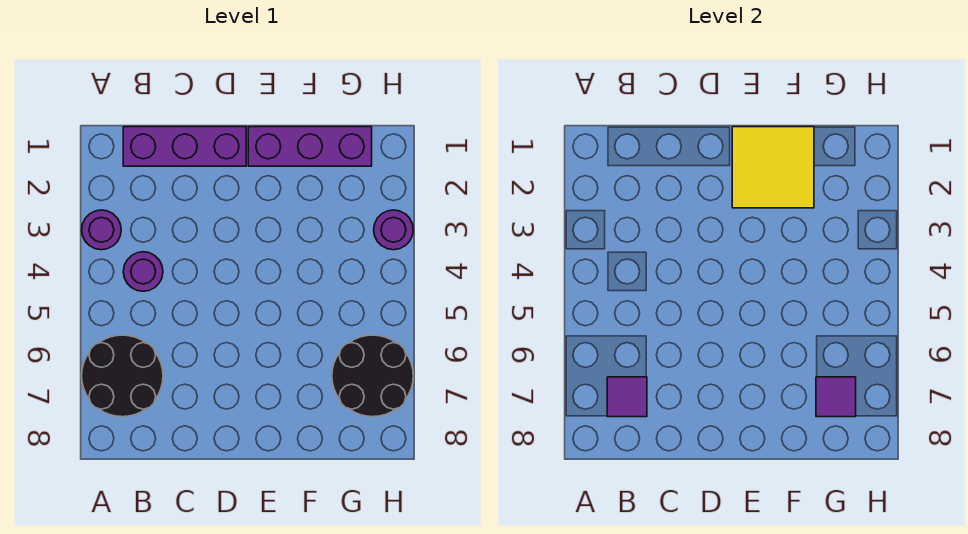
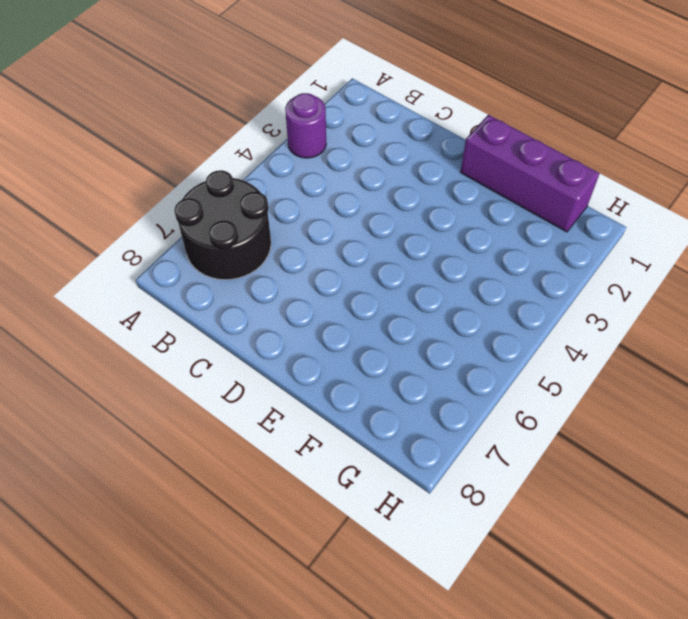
none -> purple 1x3 brick [123,127,246,166]
none -> purple 1x1 round brick [123,252,163,291]

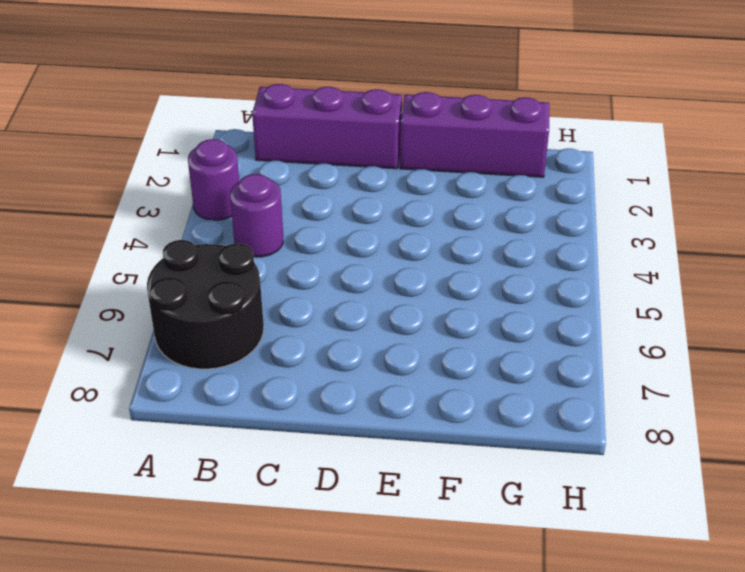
none -> black 2x2 round brick [332,335,413,417]
none -> purple 1x1 round brick [374,210,413,250]

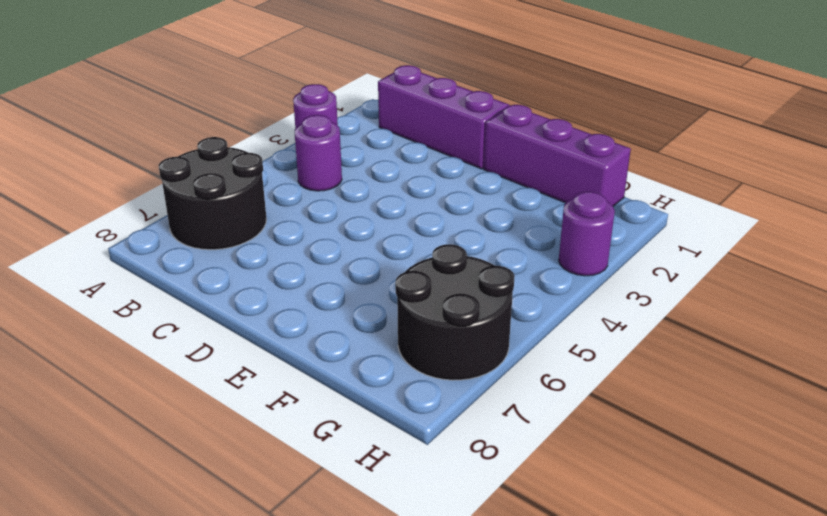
none -> purple 1x1 tile [607,377,647,417]
none -> yellow 2x2 tile [732,127,814,208]

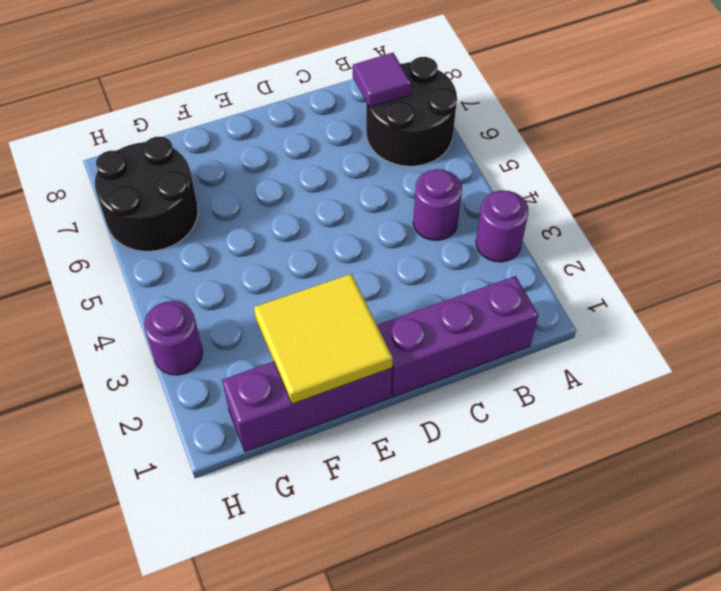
none -> purple 1x1 tile [816,377,856,417]

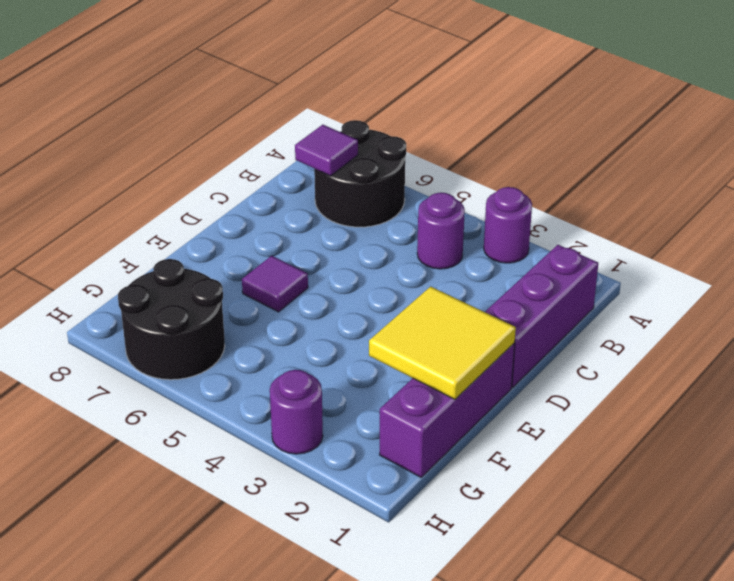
purple 1x1 tile [242,256,308,312] -> purple 1x1 tile moved to [816,377,856,417]

